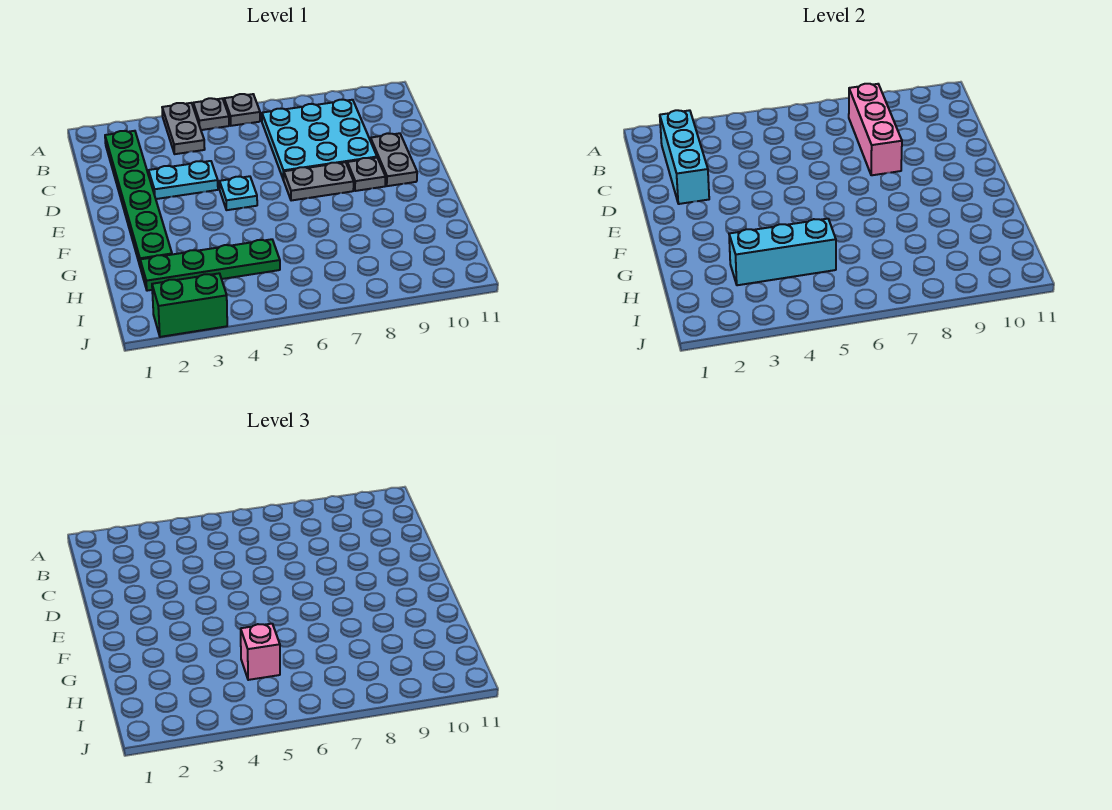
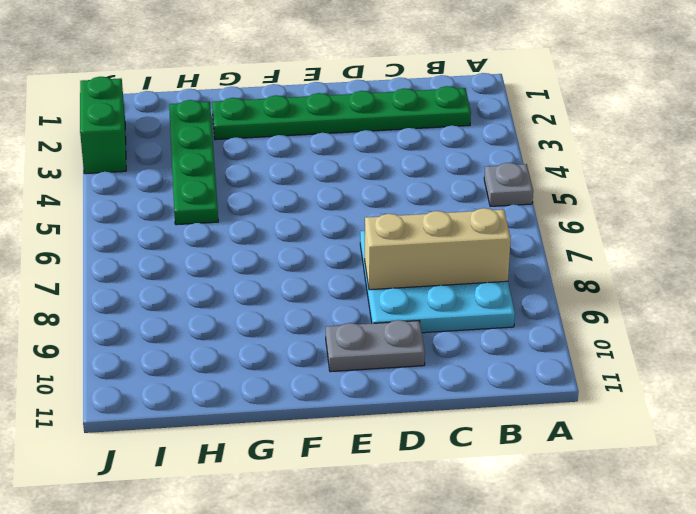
tan 1x3 brick [365,208,511,290] -> pink 1x3 brick [849,84,902,175]
none -> grey 1x2 plate [162,103,205,154]
none -> grey 1x1 plate [224,94,260,126]
none -> cyan 1x2 plate [149,161,218,199]

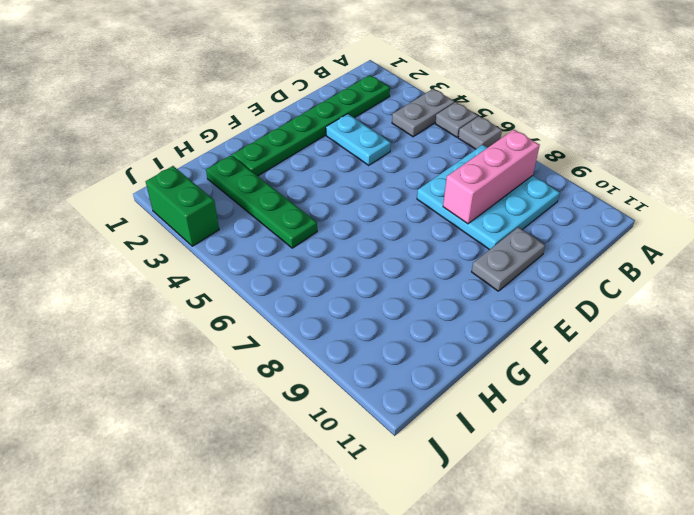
none -> cyan 1x1 plate [220,176,257,210]
none -> grey 1x2 plate [284,162,354,201]
none -> grey 1x1 plate [347,158,386,191]

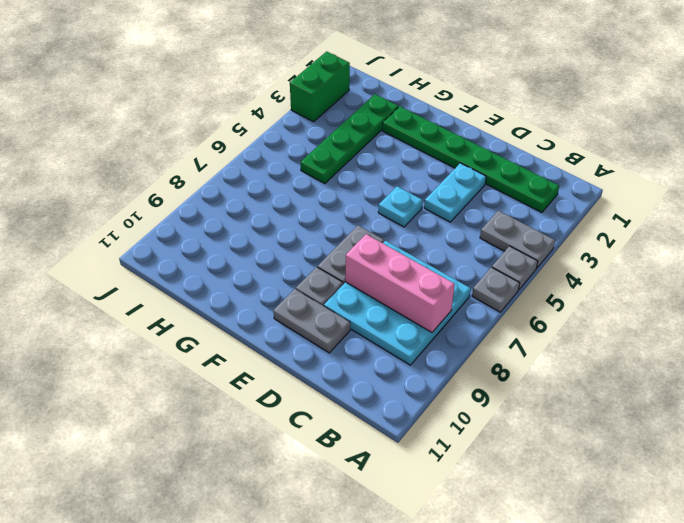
none -> cyan 1x3 brick [660,110,709,204]
none -> cyan 1x3 brick [729,219,836,285]
none -> pink 1x1 brick [241,624,280,680]

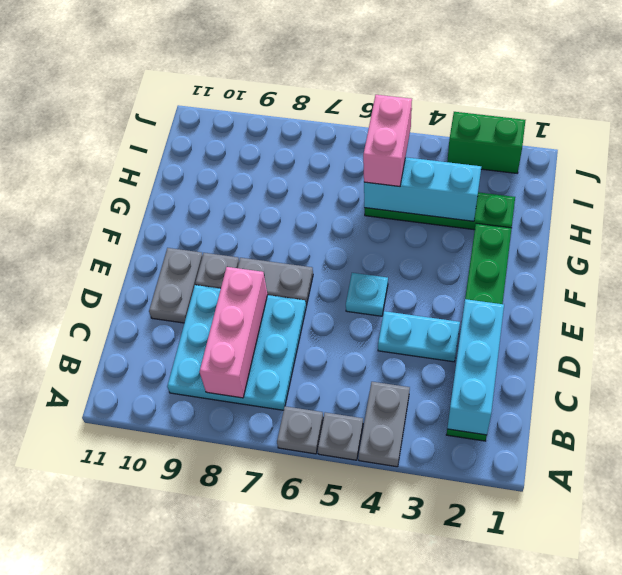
pink 1x2 brick [363,95,412,187] -> pink 1x1 brick [241,624,280,680]

